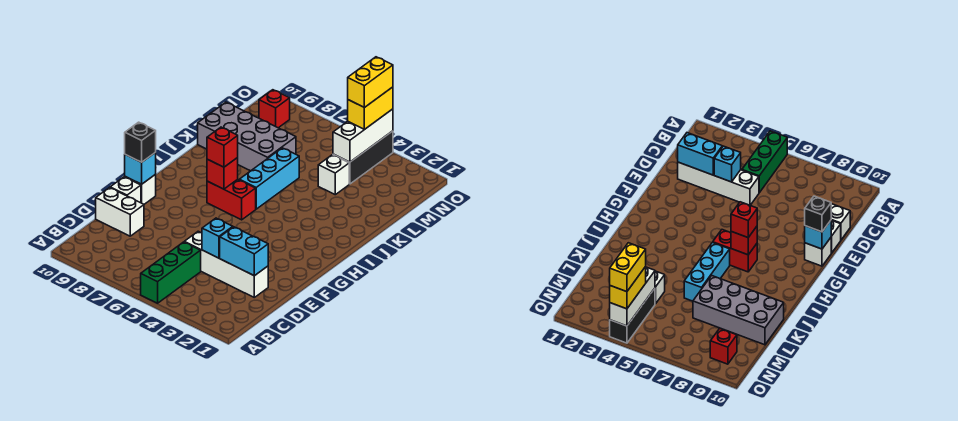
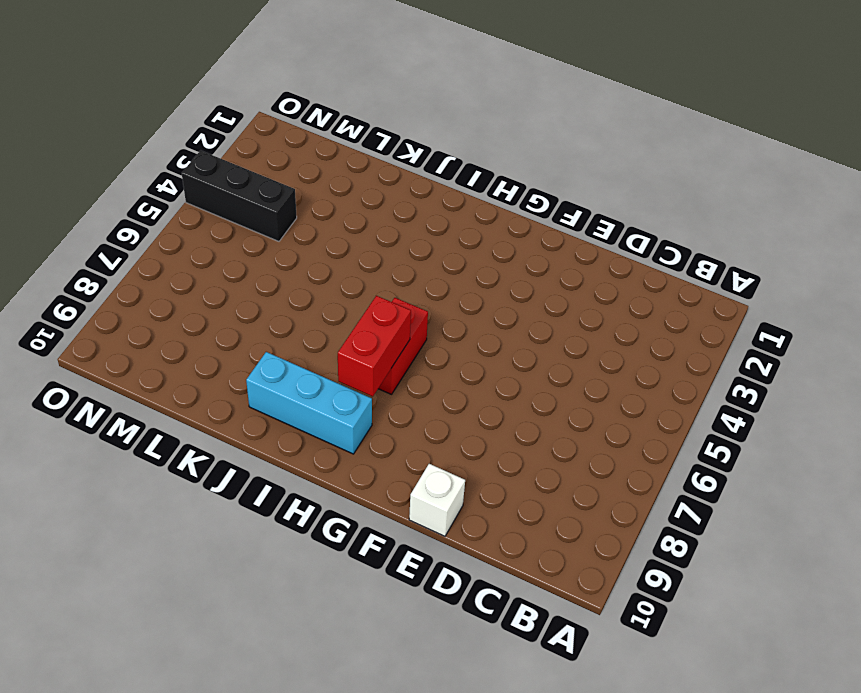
red 1x2 brick [338,296,411,396] -> red 1x1 brick [207,158,238,189]
cyan 1x3 brick [246,352,372,454] -> cyan 1x3 brick moved to [239,148,299,209]
none -> green 1x3 brick [141,242,201,303]
none -> white 1x4 brick [185,231,268,297]
none -> white 1x2 brick [96,188,144,236]

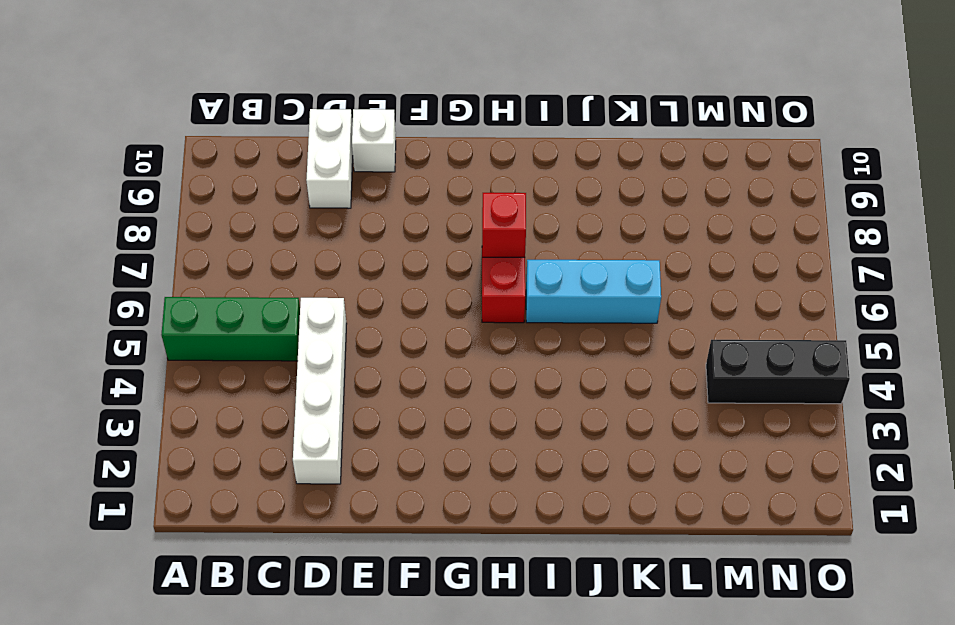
none -> white 1x1 brick [126,174,156,204]
none -> grey 2x4 brick [198,102,296,171]
none -> white 1x1 brick [318,155,349,195]

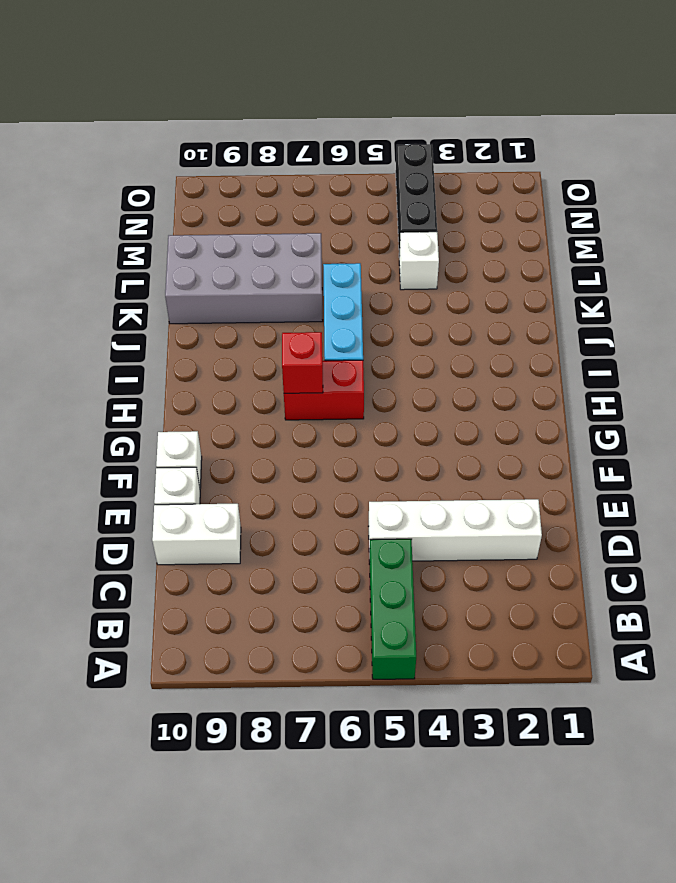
none -> red 1x1 brick [259,90,290,128]
none -> cyan 1x2 brick [220,227,268,276]
none -> cyan 1x1 brick [202,218,233,258]

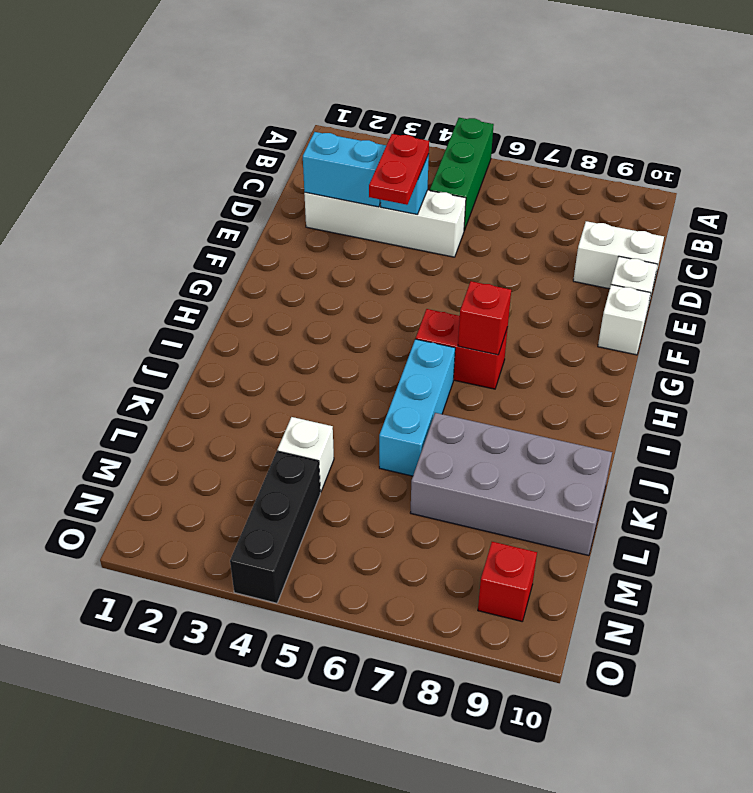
red 1x2 plate [369,134,429,205] -> none
none -> cyan 1x1 brick [125,152,156,184]
none -> white 1x3 brick [333,109,393,162]
none -> black 1x1 brick [125,122,156,162]

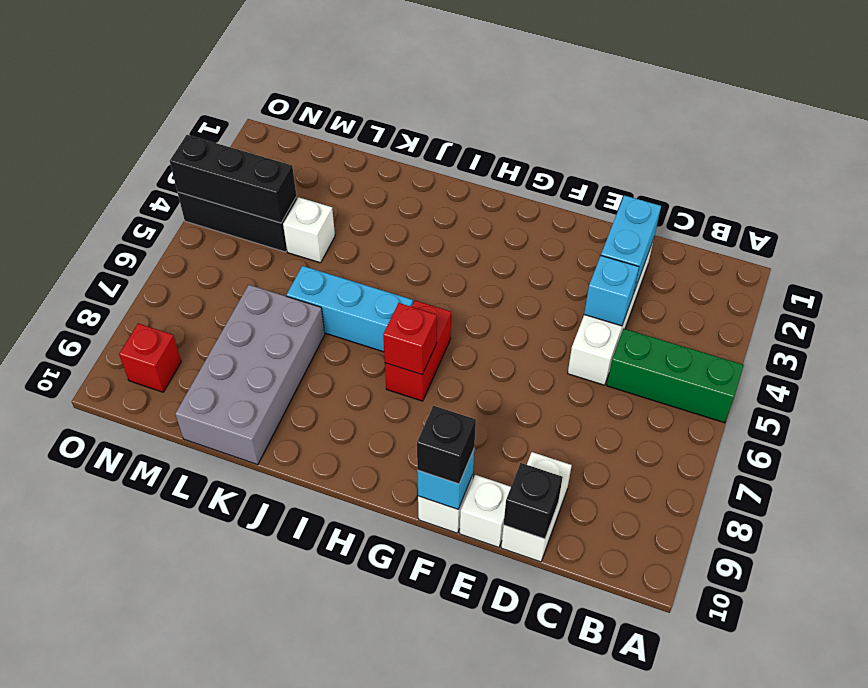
black 1x1 brick [504,463,563,539] -> none
black 1x3 brick [170,135,296,223] -> white 1x3 brick [333,109,393,162]
none -> red 1x1 brick [207,127,238,167]
none -> yellow 1x2 brick [348,87,393,130]
none -> yellow 1x2 brick [348,57,393,108]

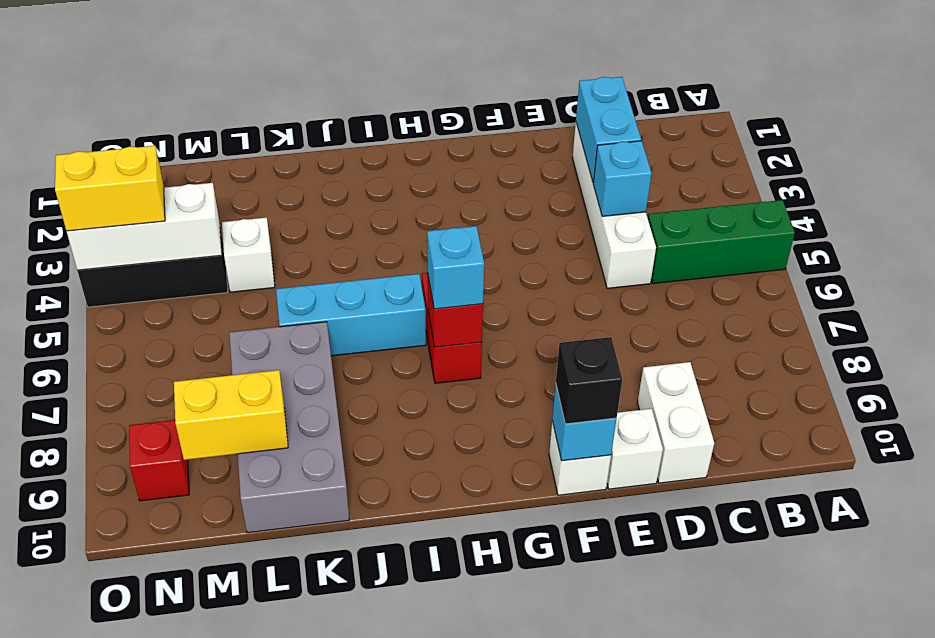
cyan 1x1 brick [427,226,484,309] -> red 1x1 brick [207,127,238,167]
yellow 1x2 brick [174,370,288,460] -> yellow 1x2 brick moved to [348,57,393,108]

